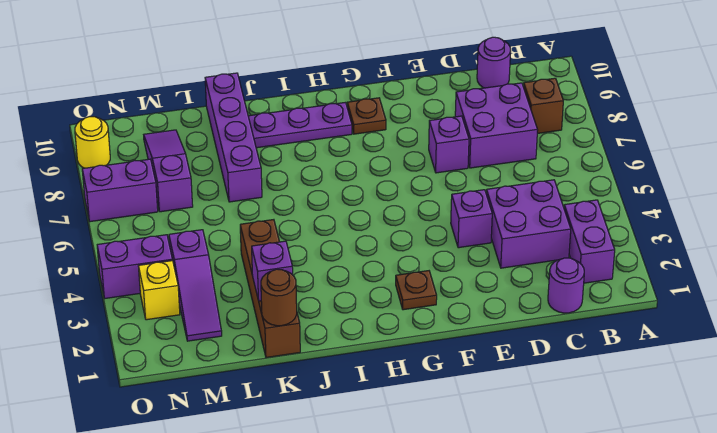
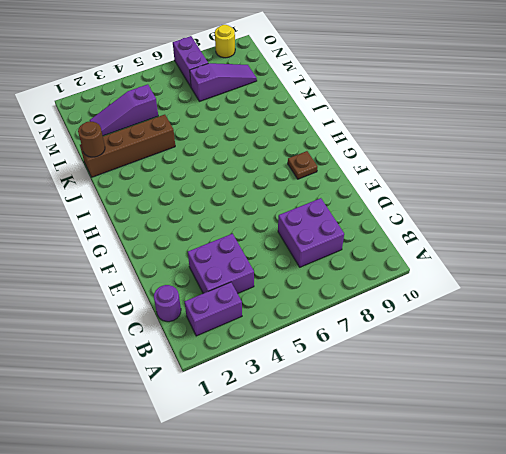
none -> brown 1x1 brick [523,78,563,133]
none -> purple 1x1 round brick [477,37,511,88]
none -> purple 1x1 brick [451,190,492,248]

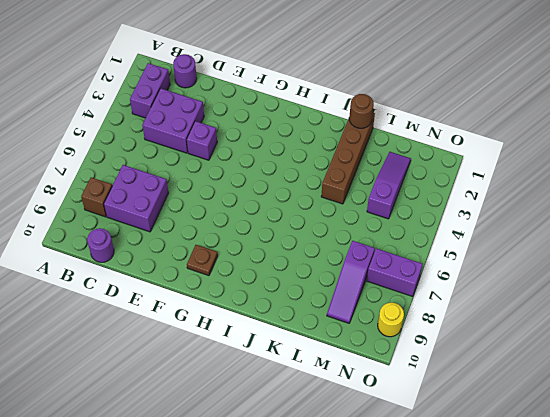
none -> purple 1x1 brick [429,116,469,173]
none -> brown 1x1 plate [396,271,437,310]
none -> purple 1x3 plate [248,102,352,148]

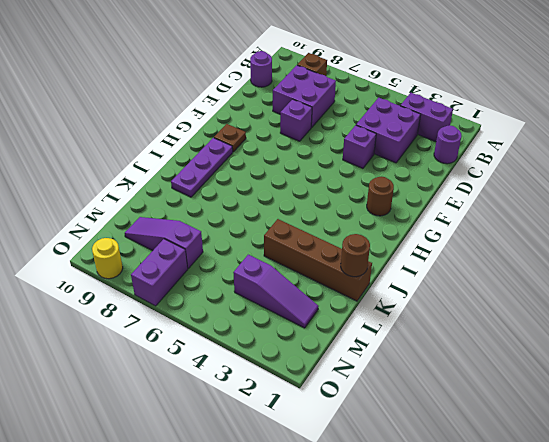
brown 1x1 round brick [367,177,394,216] -> brown 1x1 plate [396,271,437,310]
none -> purple 1x4 brick [205,73,262,202]
none -> yellow 1x1 brick [139,261,180,320]
none -> purple 1x2 brick [97,235,173,298]

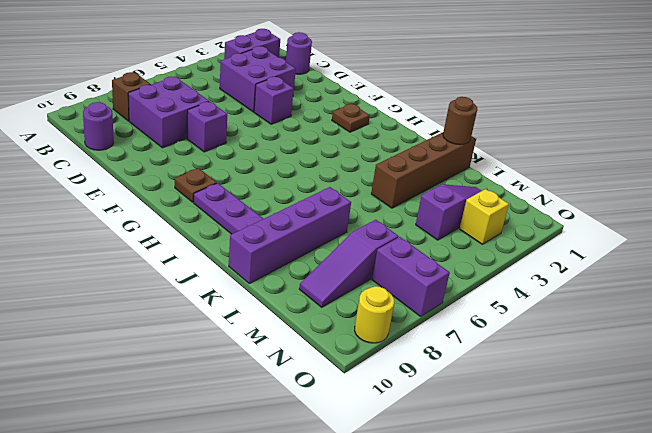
none -> purple 1x2 brick [97,235,173,298]
none -> purple 1x1 brick [252,241,293,301]

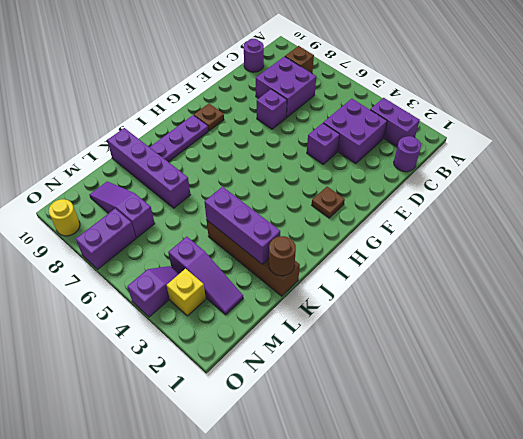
purple 1x3 brick [204,187,280,264] -> purple 1x1 brick [252,241,293,301]
purple 1x2 slope [127,266,179,317] -> purple 1x2 brick [97,235,173,298]

